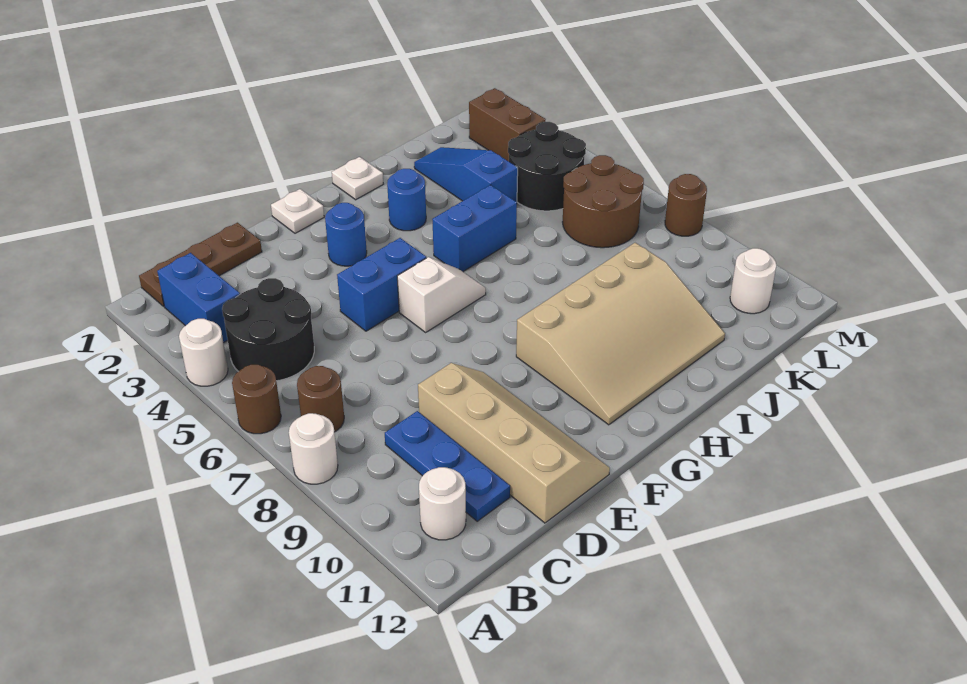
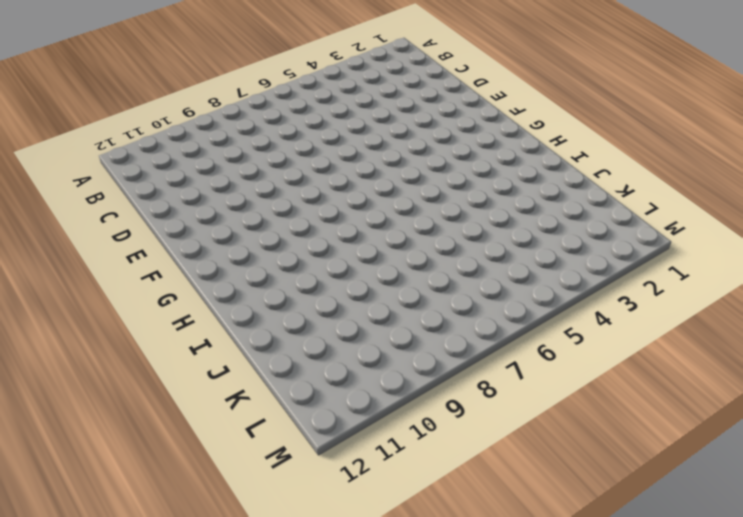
none -> white 1x1 round brick [179,319,228,386]
none -> brown 1x1 round brick [232,365,281,434]
none -> white 1x1 round brick [289,413,338,484]

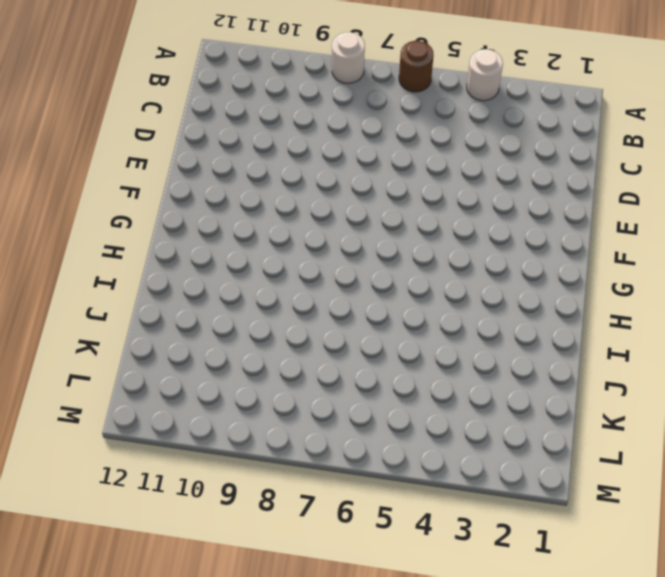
none -> brown 1x3 plate [139,223,262,306]
none -> blue 1x2 brick [157,253,240,343]
none -> black 2x2 round brick [222,278,314,381]

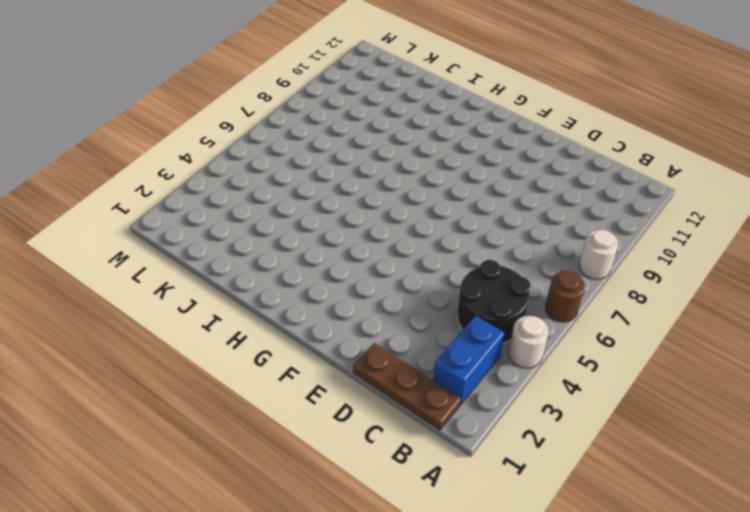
none -> brown 1x1 round brick [297,366,344,432]
none -> white 1x1 round brick [419,467,466,540]
none -> blue 1x3 plate [385,411,510,521]

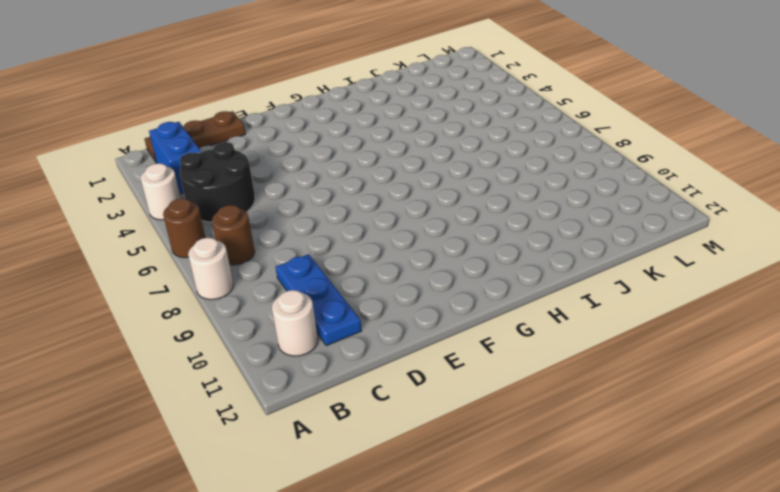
none -> tan 2x4 slope [418,363,610,523]
none -> blue 1x2 brick [337,238,426,331]
none -> white 1x1 plate [271,189,324,233]

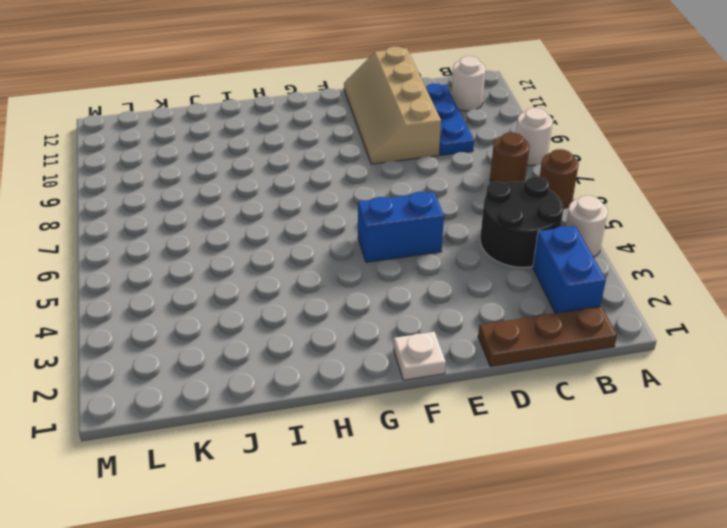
none -> blue 1x1 round brick [325,203,367,266]
none -> white 1x2 slope [397,257,486,332]
none -> tan 3x4 slope [516,243,725,425]

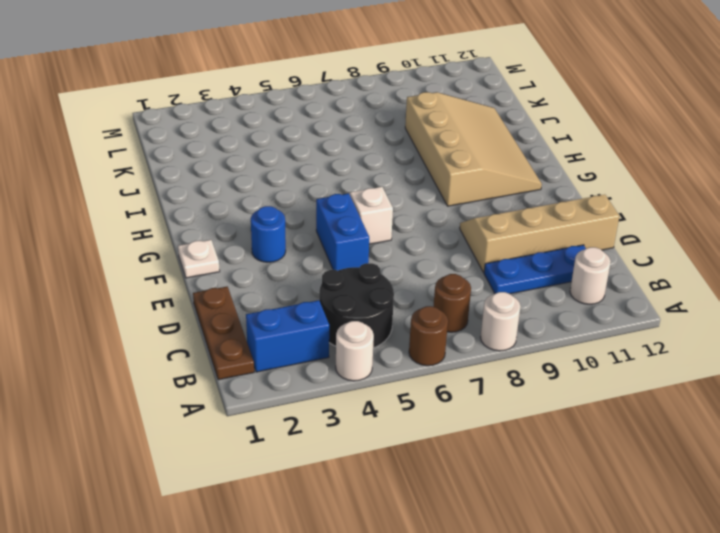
none -> white 1x1 plate [332,157,383,200]
none -> blue 1x1 round brick [387,169,426,231]
none -> blue 1x2 brick [432,185,517,272]

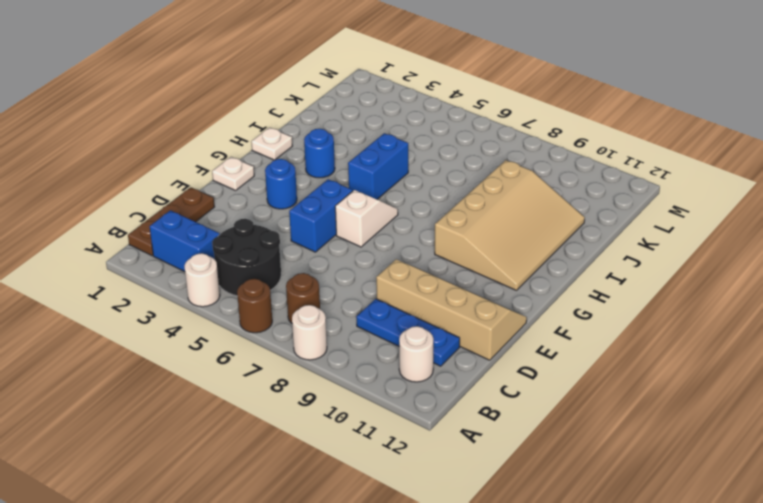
none -> blue 1x3 slope [414,147,518,202]
none -> black 2x2 round brick [508,122,586,211]
none -> brown 2x2 round brick [563,155,644,248]

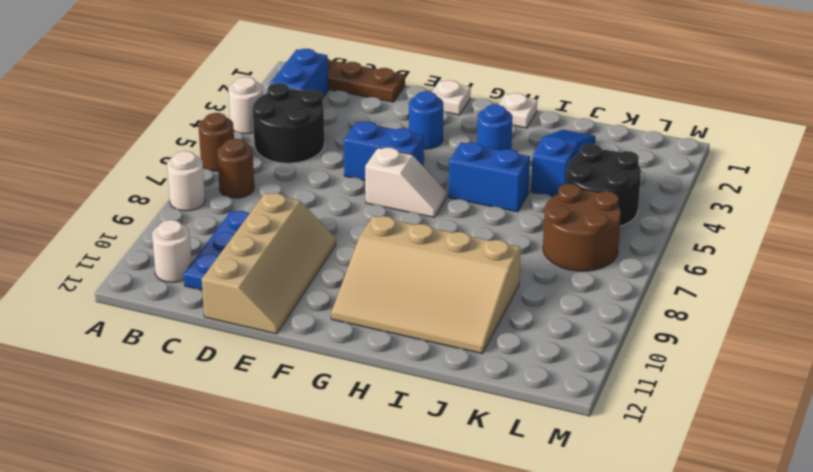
none -> brown 1x2 brick [469,88,546,161]
none -> white 1x1 round brick [730,248,776,314]
none -> brown 1x1 round brick [665,174,707,236]

